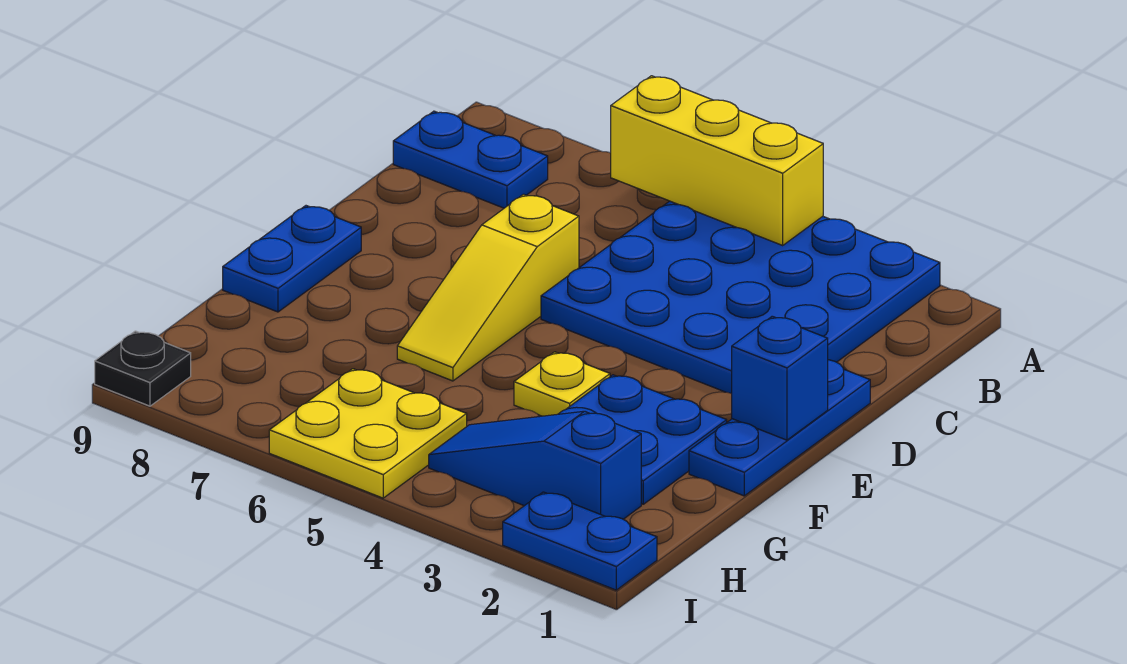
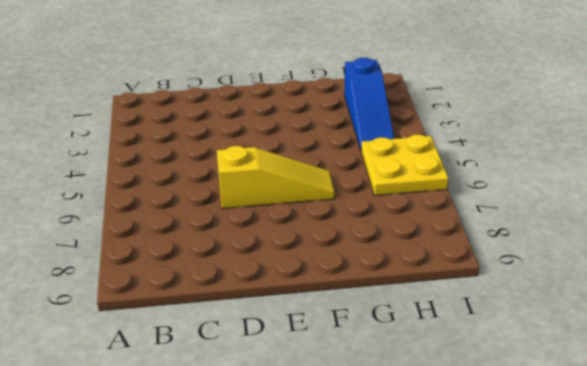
none -> blue 4x4 plate [541,201,940,393]
none -> blue 1x2 plate [393,111,548,208]
none -> blue 1x3 plate [689,360,870,496]

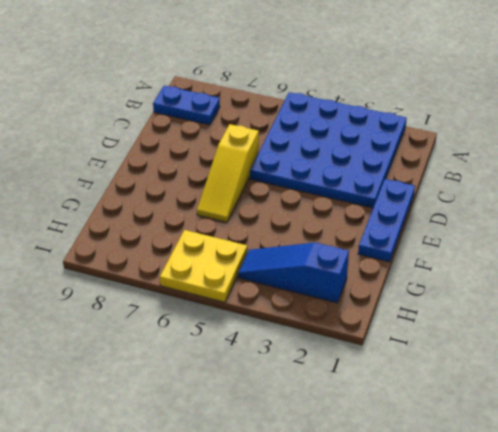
none -> blue 1x2 plate [223,206,361,312]
none -> blue 2x2 plate [559,375,727,504]
none -> yellow 1x1 plate [514,352,610,416]

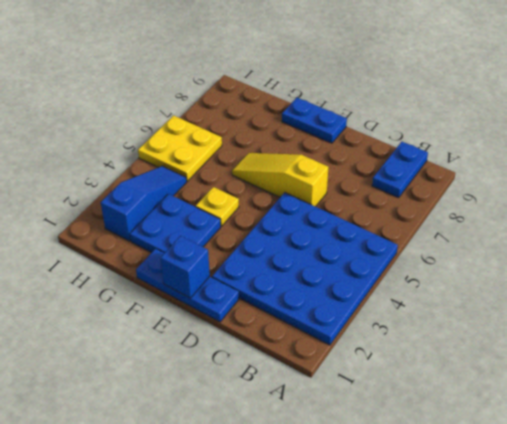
none -> blue 1x2 plate [503,492,657,590]
none -> black 1x1 plate [95,331,191,406]
none -> yellow 1x3 brick [611,76,823,245]

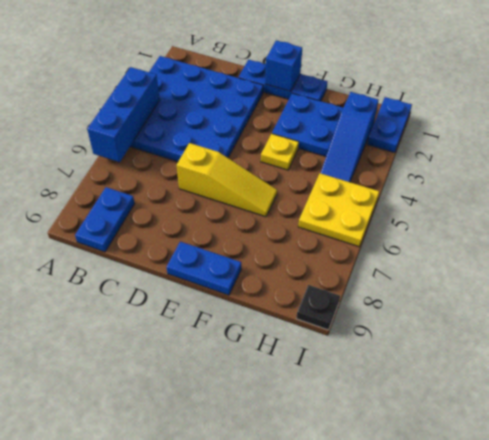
blue 1x3 brick [87,67,160,162] -> yellow 1x3 brick [611,76,823,245]

